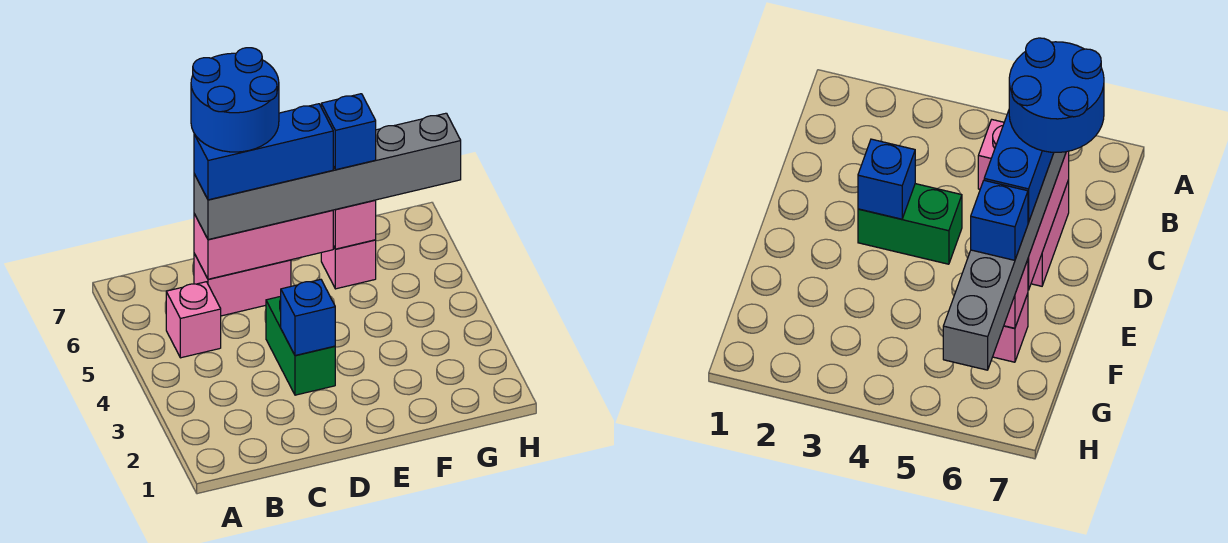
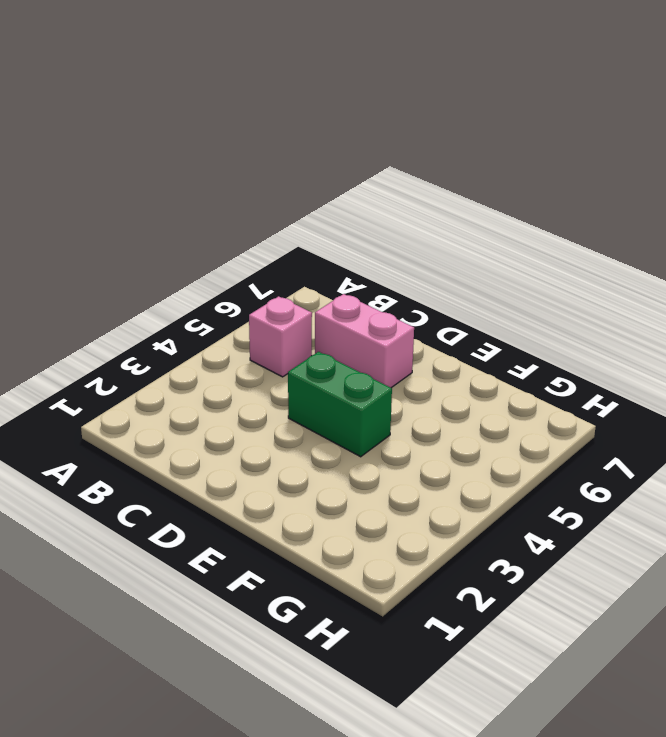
green 1x2 brick [288,352,392,457] -> green 1x2 brick turned to [266,296,335,395]
none -> pink 1x1 brick [321,240,376,289]
none -> pink 1x3 brick [194,210,333,279]

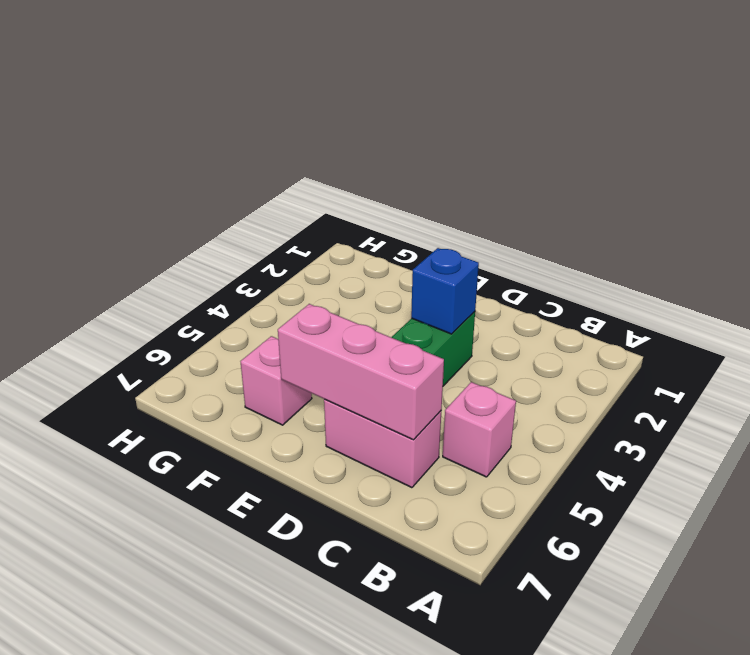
none -> pink 1x1 brick [333,200,376,249]
none -> grey 1x6 brick [194,113,461,240]

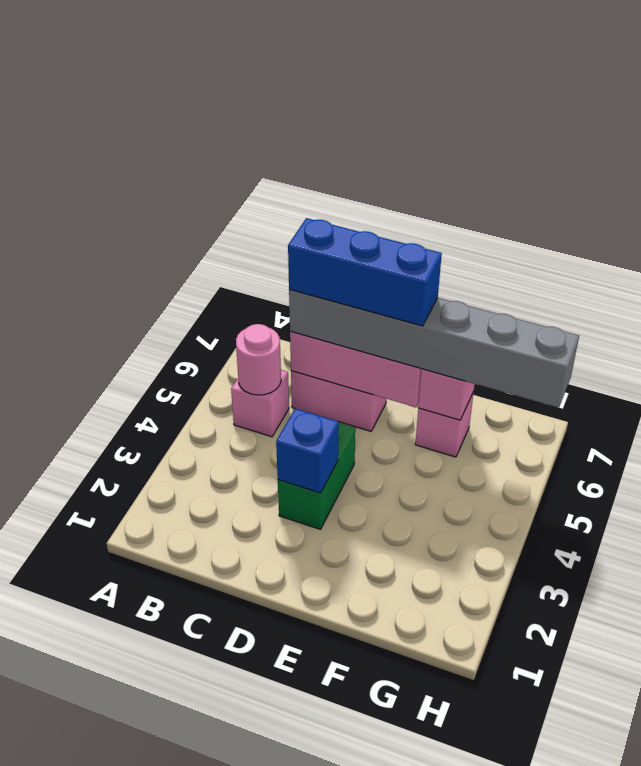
pink 1x1 round brick [236,324,281,395] -> none
none -> blue 1x1 brick [321,94,376,170]
none -> blue 2x2 round brick [191,48,279,152]

